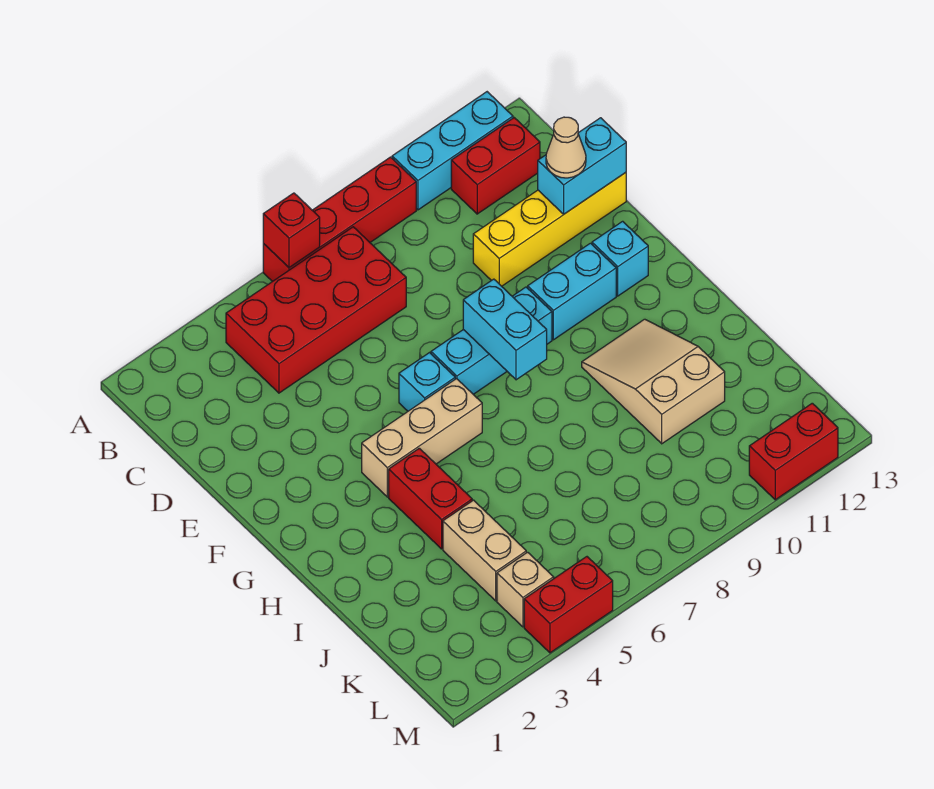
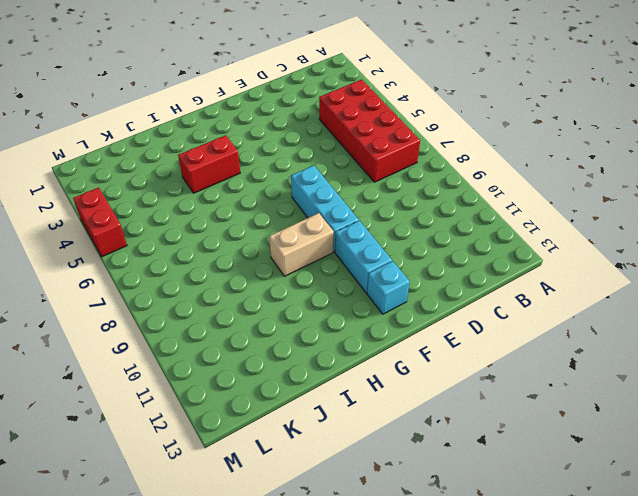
tan 1x2 brick [269,213,334,276] -> tan 1x2 brick moved to [443,500,526,601]
none -> red 1x4 brick [263,157,416,282]
none -> cyan 1x3 brick [392,92,513,210]
none -> red 1x2 brick [451,118,540,214]

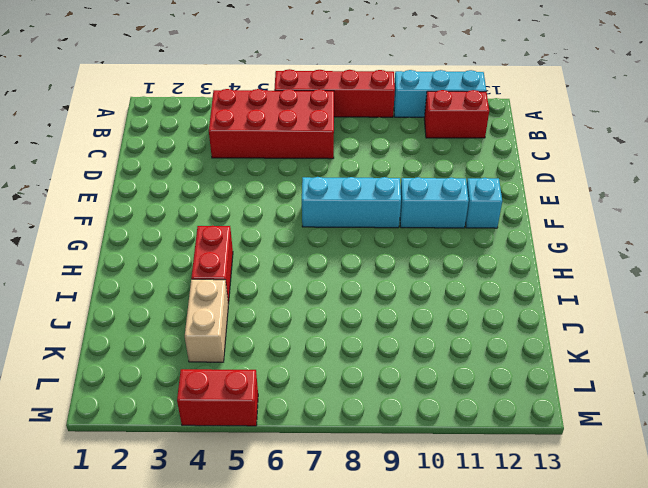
none -> yellow 1x4 brick [473,173,626,286]
none -> cyan 1x1 brick [399,353,455,411]
none -> tan 1x3 brick [362,379,482,497]

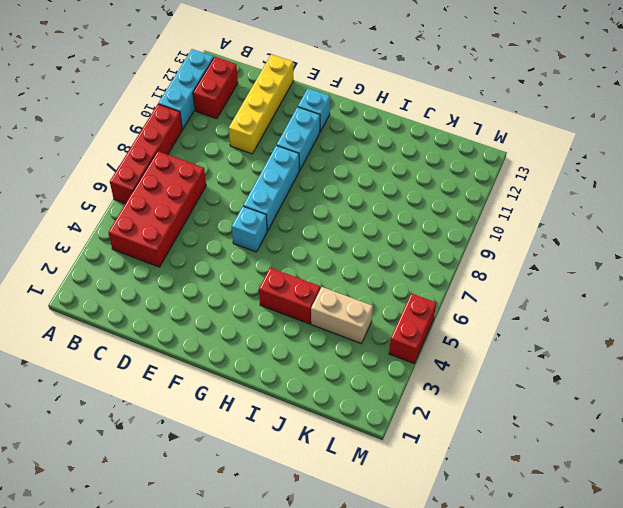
none -> tan 1x3 brick [362,379,482,497]
none -> tan 2x3 slope [582,319,725,444]
none -> tan 1x1 brick [497,552,554,627]

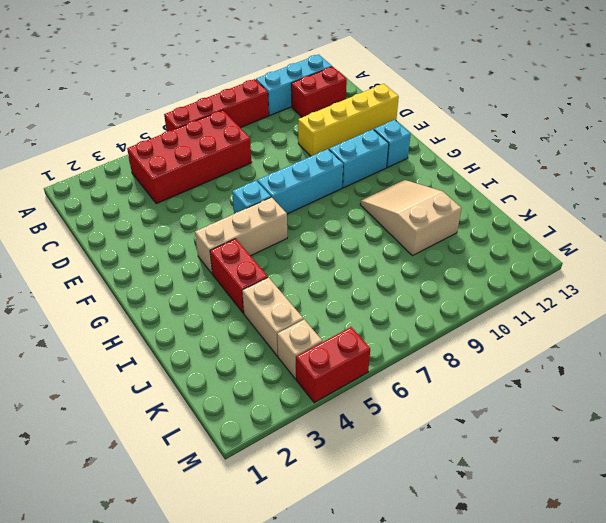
none -> red 1x2 brick [749,403,838,500]
none -> red 1x1 brick [263,193,320,268]
none -> cyan 1x2 brick [538,118,626,214]

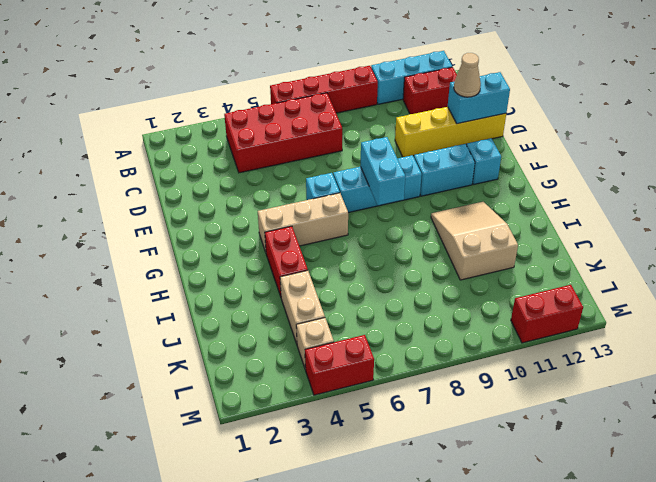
none -> red 1x1 brick [263,193,320,268]

